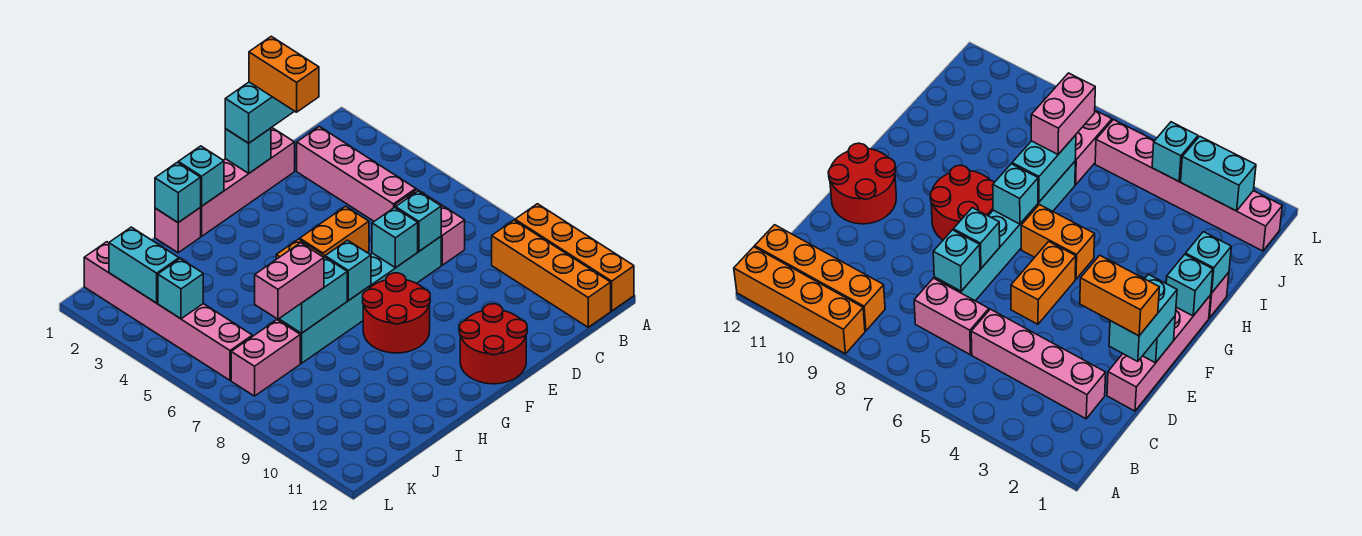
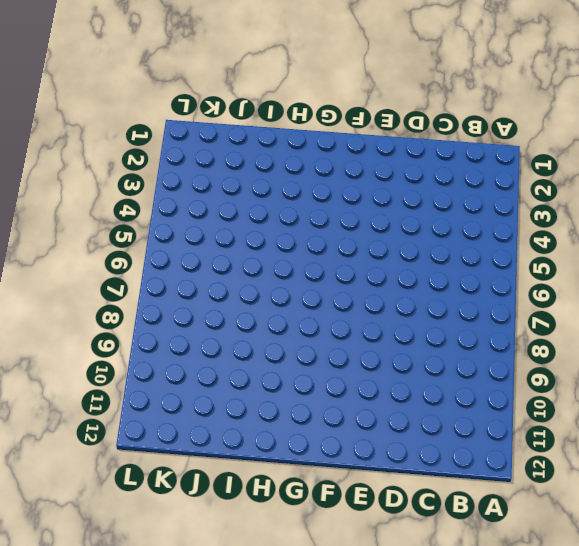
none -> orange 1x4 brick [515,204,634,311]
none -> orange 1x4 brick [492,220,611,327]
none -> pink 1x4 brick [297,127,416,221]

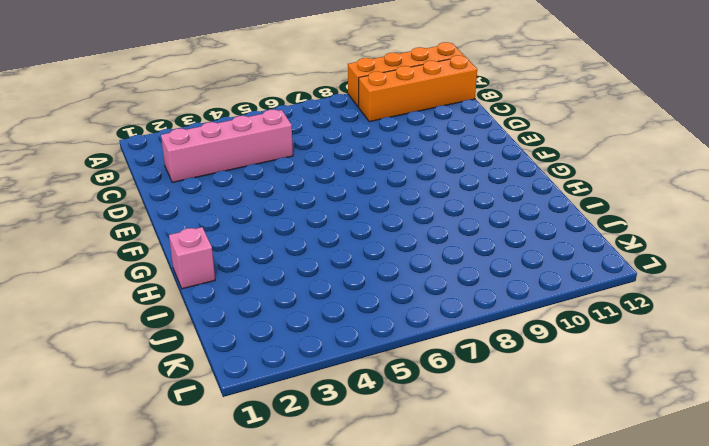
none -> pink 1x2 brick [395,190,465,265]
none -> pink 1x4 brick [201,127,295,236]
none -> cyan 1x6 brick [278,237,441,363]

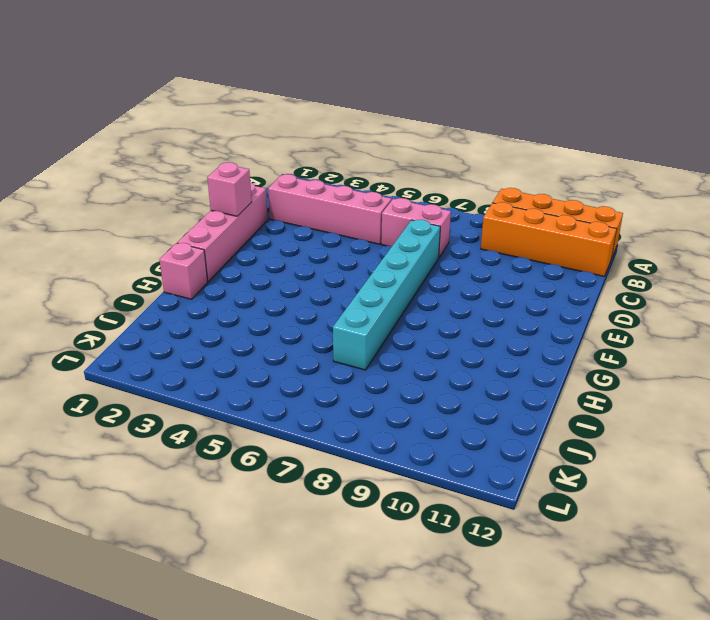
pink 1x1 brick [207,162,252,216] -> cyan 1x1 brick [225,128,271,173]
none -> orange 1x2 brick [300,206,369,256]
none -> red 2x2 round brick [459,304,527,384]
none -> red 2x2 round brick [363,273,430,353]

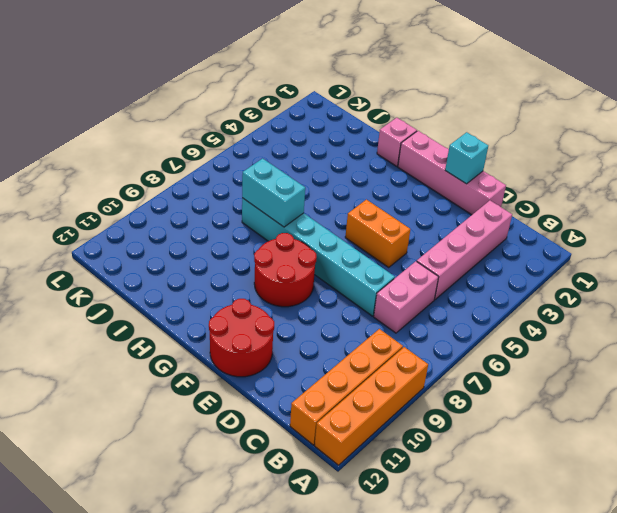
none -> orange 1x2 brick [1021,205,1095,279]
none -> pink 1x2 brick [231,320,300,396]
none -> pink 1x6 brick [84,242,252,380]

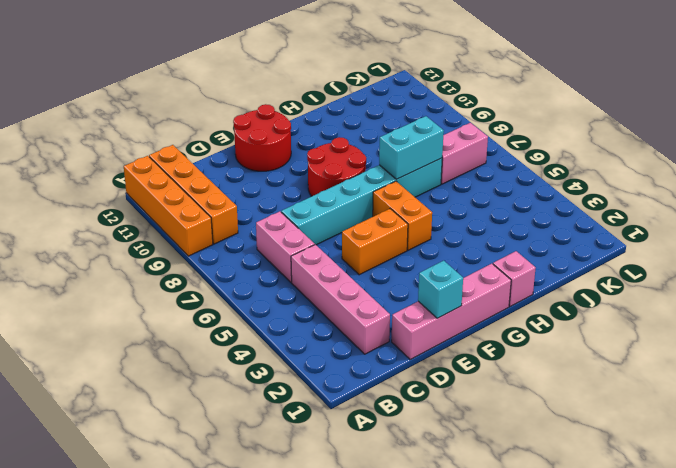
none -> pink 1x6 brick [84,242,252,380]
none -> cyan 1x1 brick [396,191,441,251]
none -> cyan 1x1 brick [372,207,418,268]

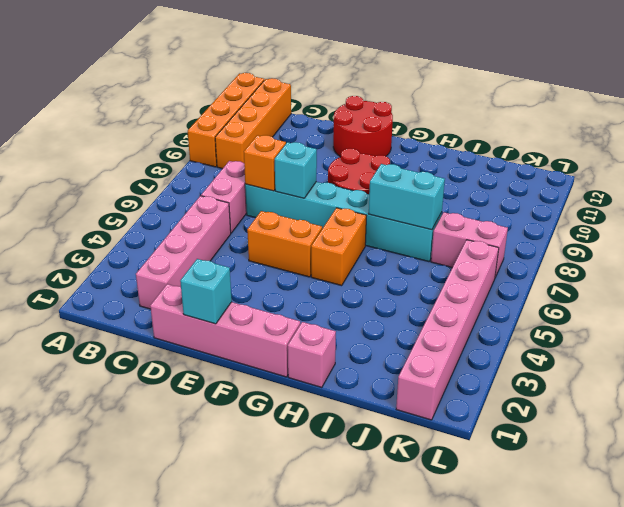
orange 1x1 brick [244,135,286,191] -> cyan 1x1 brick [396,191,441,251]
none -> cyan 1x1 brick [178,146,224,206]
none -> cyan 1x1 brick [325,240,371,300]
none -> cyan 1x1 brick [155,162,201,223]

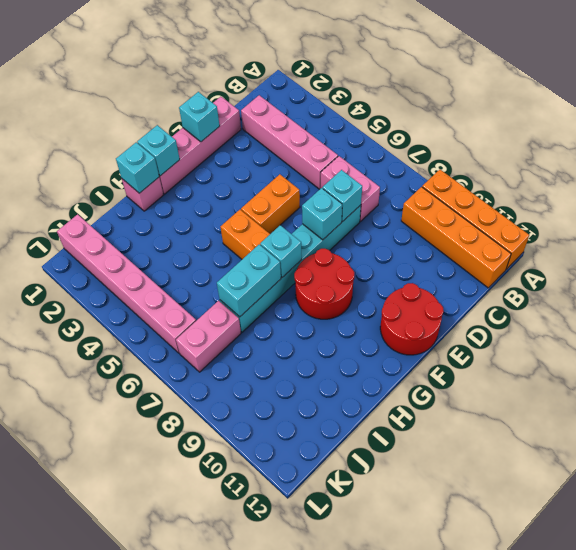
none -> cyan 1x2 brick [109,227,179,303]
none -> cyan 1x1 brick [158,259,203,319]
none -> cyan 1x2 brick [225,82,294,143]

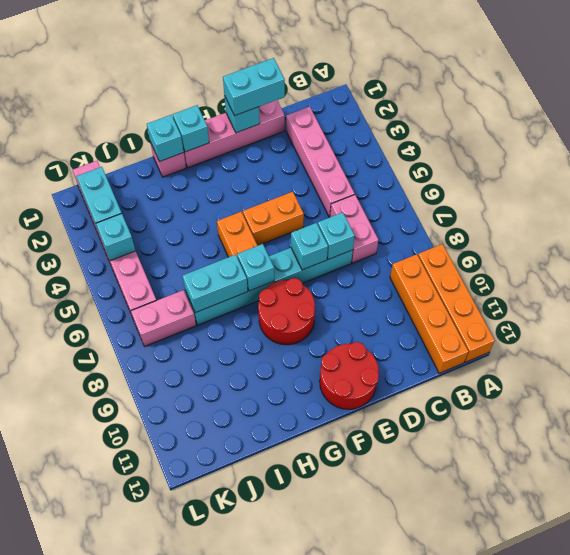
none -> pink 1x2 brick [255,243,324,319]
none -> orange 1x2 brick [249,36,319,112]

